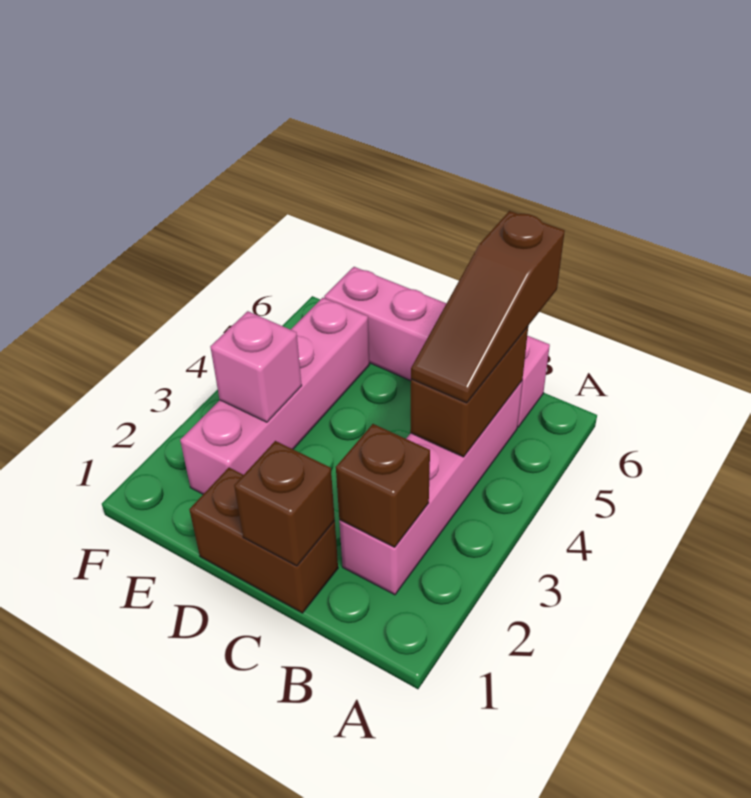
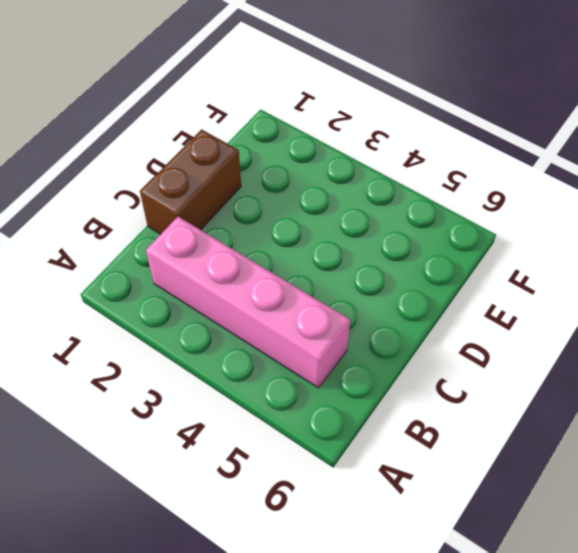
none -> pink 1x4 brick [324,267,550,427]
none -> pink 1x4 brick [180,298,369,494]

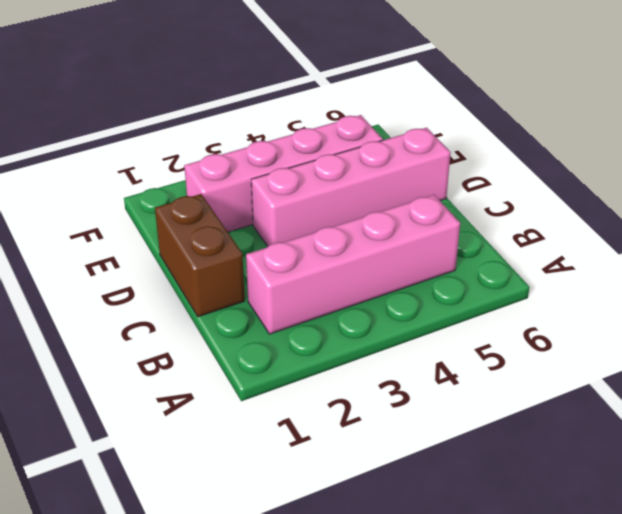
pink 1x4 brick [251,128,451,246] -> pink 1x4 brick turned to [324,267,550,427]
none -> brown 1x1 brick [336,424,430,547]
none -> brown 1x2 brick [410,327,528,457]

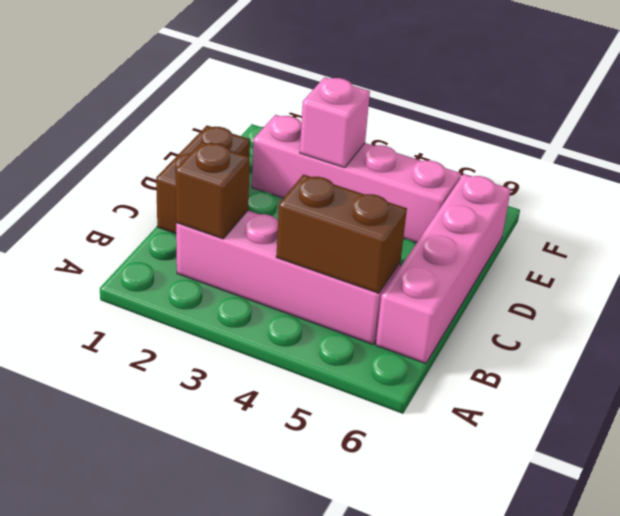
none -> brown 1x1 brick [234,441,335,566]
none -> brown 1x3 slope [411,211,565,403]

